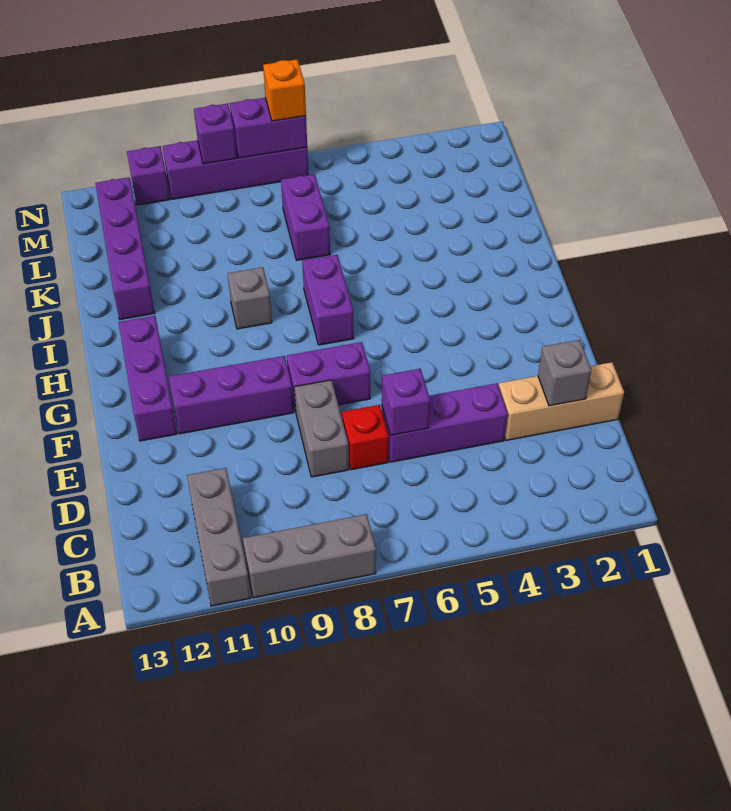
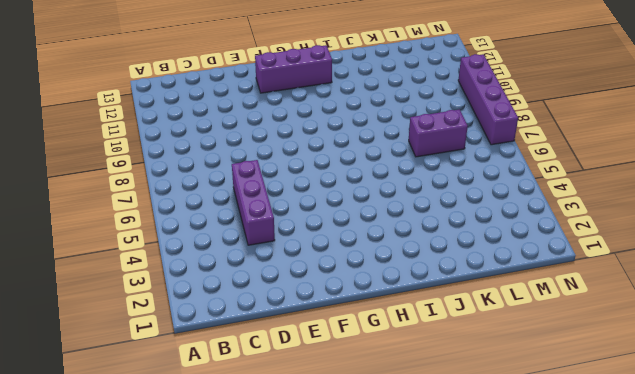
none -> grey 1x3 brick [243,514,376,598]
none -> grey 1x3 brick [187,468,251,606]
none -> tan 1x3 brick [499,362,624,440]

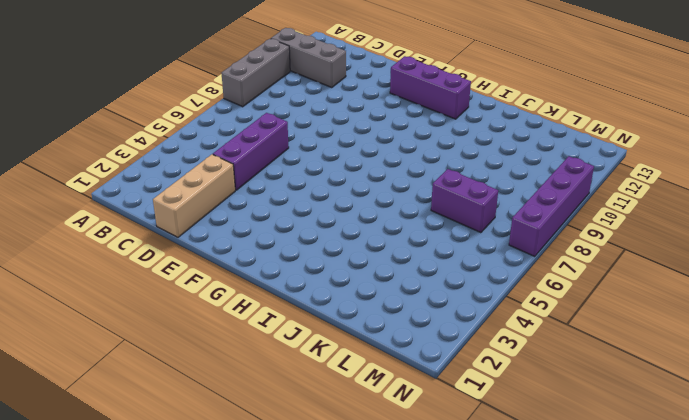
none -> red 1x1 brick [342,405,389,470]
none -> grey 1x2 brick [294,380,349,477]
none -> purple 1x2 brick [287,342,370,412]

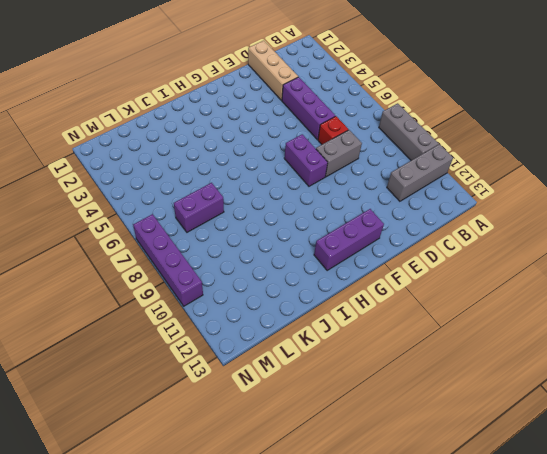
none -> purple 1x3 brick [169,356,294,434]
none -> purple 1x2 brick [302,255,354,345]
none -> grey 1x1 brick [228,267,272,329]

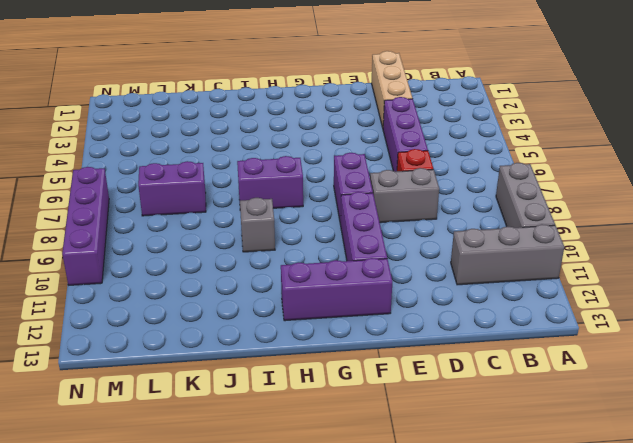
none -> purple 1x4 brick [95,177,155,319]
none -> purple 1x1 brick [127,146,170,205]
none -> grey 1x1 brick [538,340,592,406]

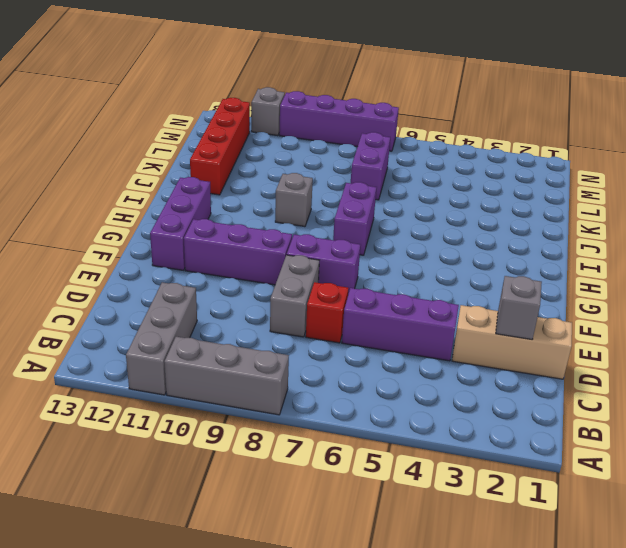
red 1x4 brick [190,98,250,195] -> purple 1x4 brick [95,177,155,319]
grey 1x1 brick [251,87,285,136] -> purple 1x1 brick [127,146,170,205]
none -> purple 1x1 brick [382,369,430,435]
none -> purple 1x2 brick [230,98,307,158]
none -> purple 1x1 brick [194,104,237,164]

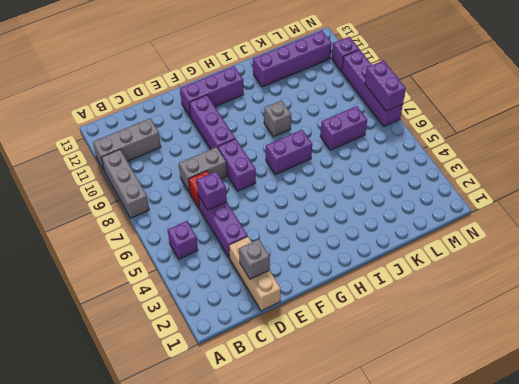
purple 1x1 brick [168,221,198,259] -> purple 1x1 brick moved to [194,104,237,164]
none -> orange 1x1 brick [263,59,306,121]

